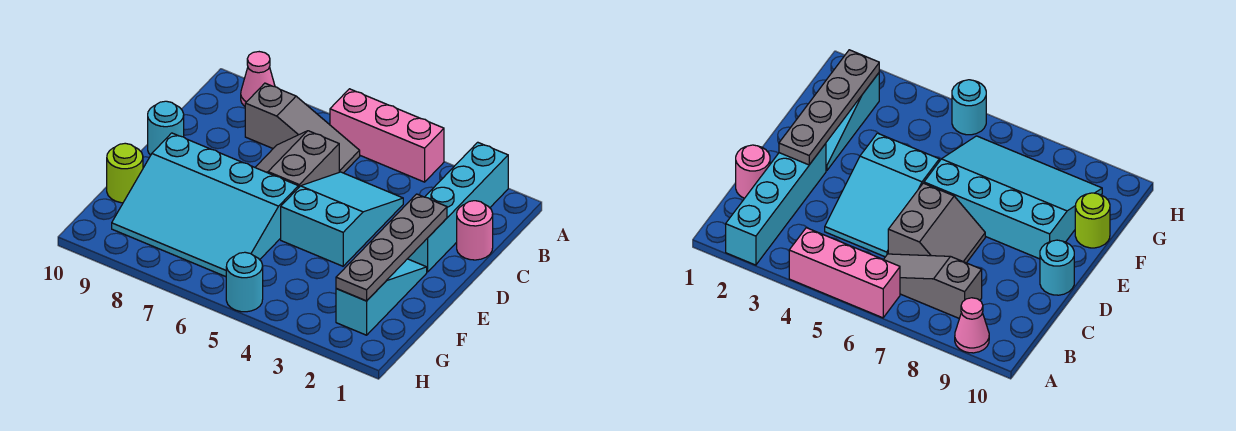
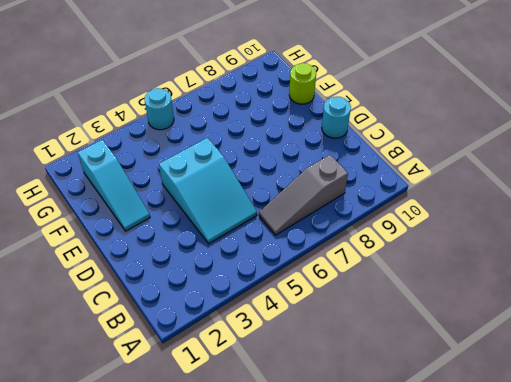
none -> cyan 1x4 brick [408,142,508,272]
none -> pink 1x3 brick [330,89,444,182]
none -> pink 1x1 cone [241,52,275,106]

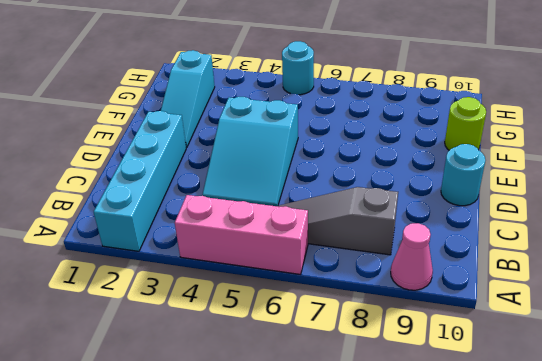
none -> pink 1x1 round brick [457,201,493,260]
none -> grey 2x2 slope [255,131,339,188]
none -> cyan 3x4 slope [112,133,298,277]

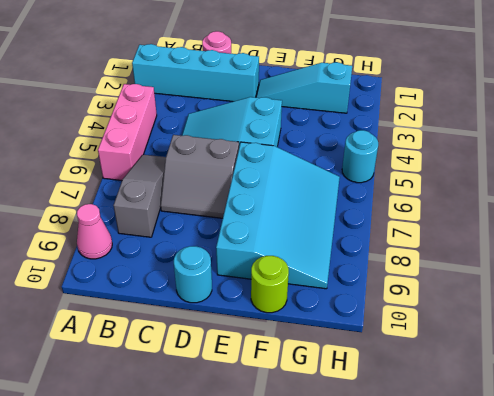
none -> grey 1x4 plate [336,194,447,301]

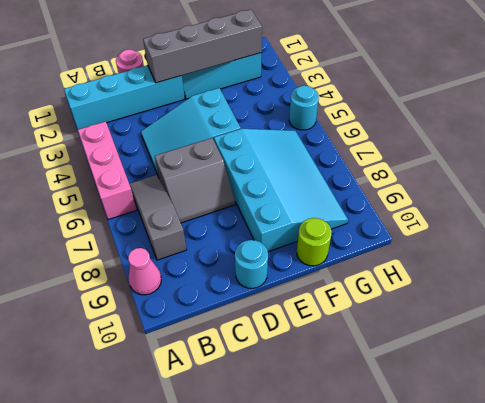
grey 1x4 brick [143,10,262,83] -> grey 1x4 plate [336,194,447,301]

